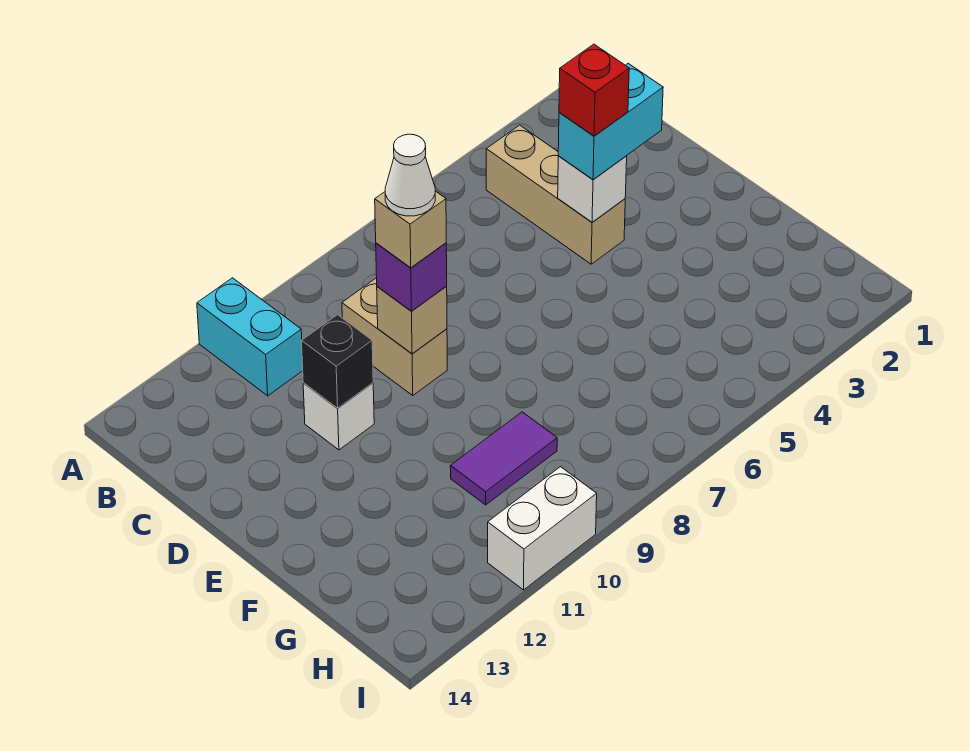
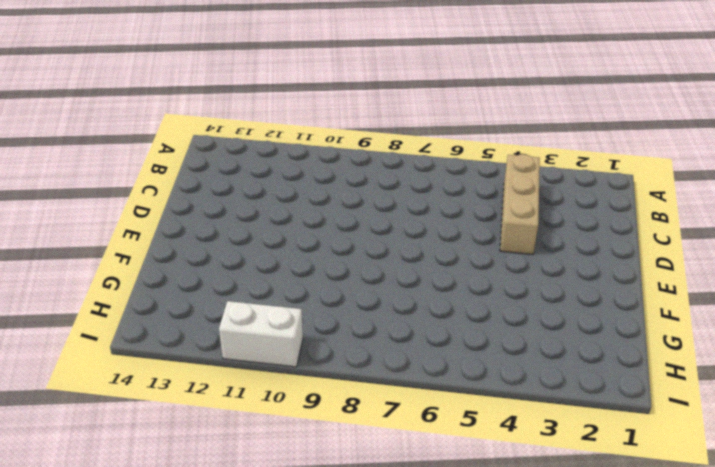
none -> cyan 1x2 brick [197,278,303,396]
none -> tan 1x2 brick [342,278,447,395]
none -> white 1x1 brick [303,383,374,450]

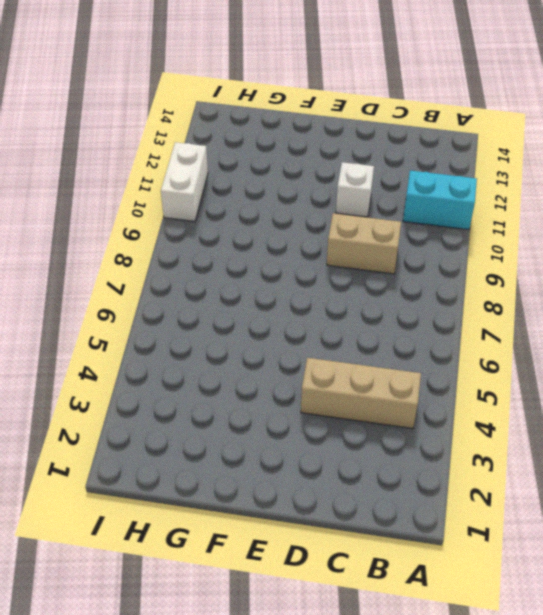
none -> purple 1x2 tile [450,412,557,505]
none -> white 1x1 brick [558,156,627,222]
none -> tan 1x1 brick [377,286,447,354]

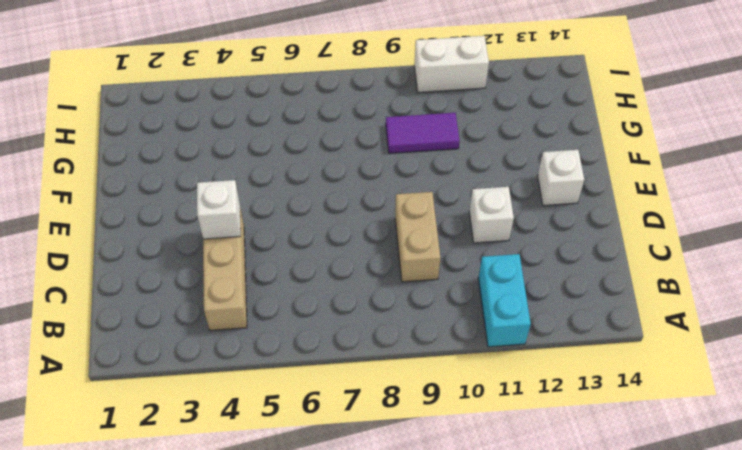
white 1x1 brick [538,150,584,206] -> none
none -> tan 1x1 brick [377,286,447,354]
none -> black 1x1 brick [302,315,373,408]
none -> cyan 1x2 brick [558,63,663,180]

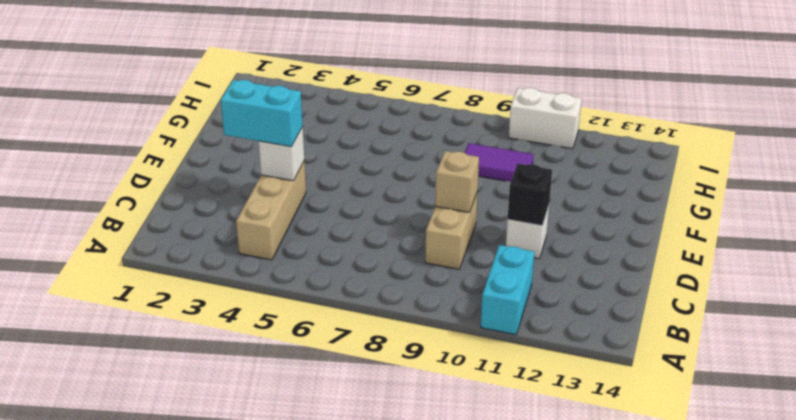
none -> purple 1x1 brick [376,243,447,311]
none -> red 1x1 brick [559,44,629,136]
none -> tan 1x1 brick [375,191,446,268]

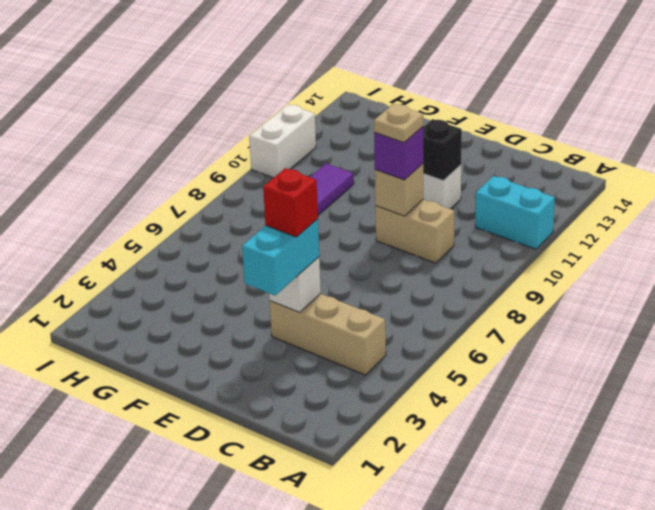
tan 1x1 plate [374,104,423,142] -> tan 1x1 brick [375,191,446,268]
none -> white 1x1 cone [385,134,435,216]

